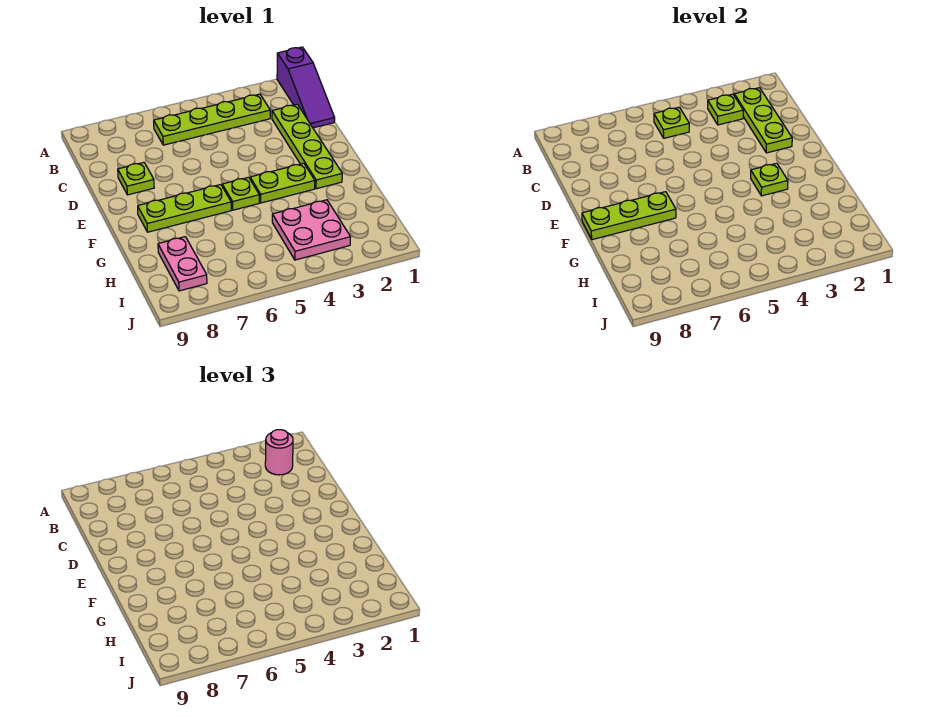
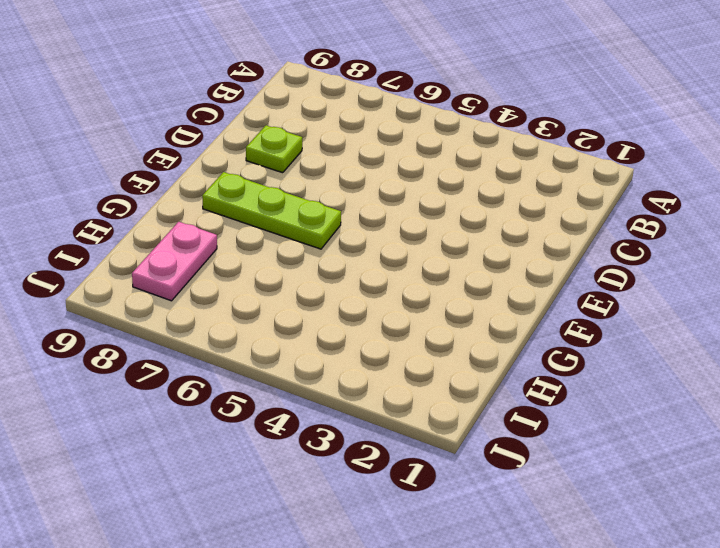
none -> purple 1x3 slope [277,47,335,128]
none -> lime 1x4 plate [154,94,270,145]
none -> lime 1x4 plate [272,104,342,189]

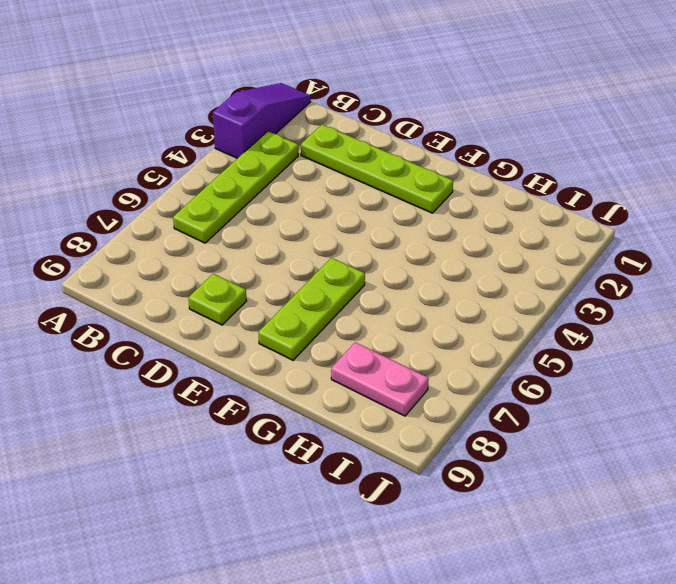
purple 1x3 slope [213,83,311,158] -> purple 1x3 slope turned to [277,47,335,128]
none -> lime 1x2 plate [250,163,315,203]
none -> lime 1x1 plate [222,177,259,210]
none -> pink 2x2 plate [272,200,350,260]

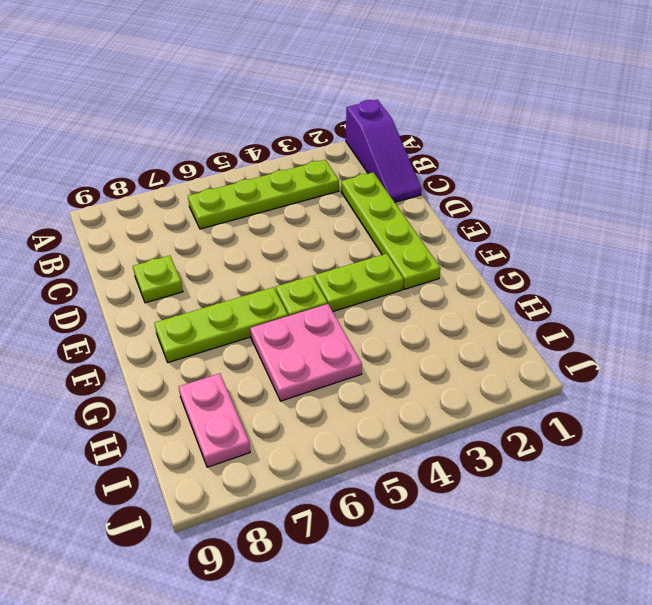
pink 2x2 plate [250,304,362,401] -> pink 2x2 plate moved to [272,200,350,260]
none -> lime 1x3 plate [734,88,792,153]
none -> lime 1x1 plate [708,94,743,125]
none -> lime 1x1 plate [654,107,689,138]

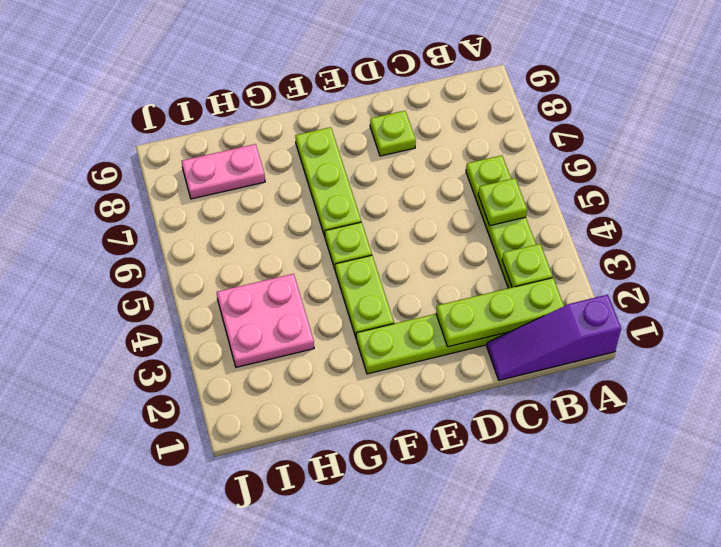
none -> lime 1x1 plate [751,163,788,196]
none -> lime 1x3 plate [582,192,676,240]
none -> pink 1x1 round brick [265,430,293,475]

